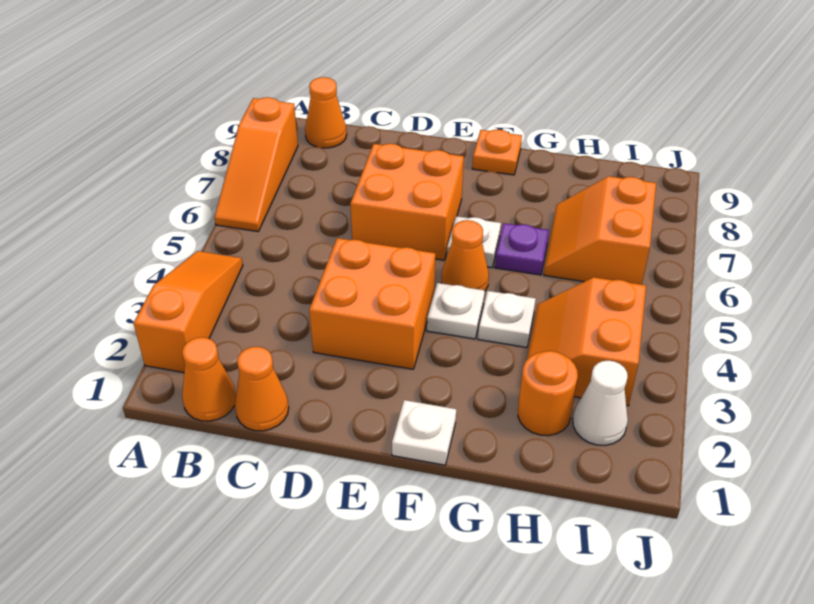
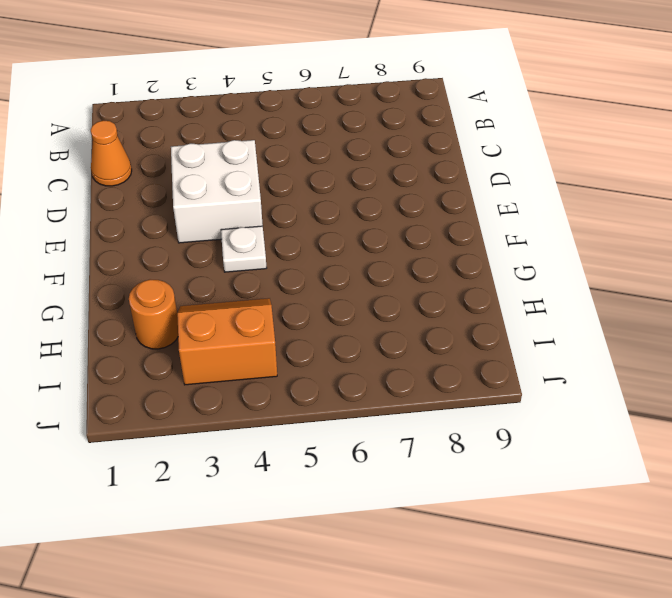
white 2x2 brick [171,140,263,243] -> orange 2x2 brick [309,238,435,369]
none -> orange 1x3 slope [133,251,243,373]
none -> orange 1x3 slope [214,97,298,231]
none -> orange 1x1 cone [182,337,236,421]

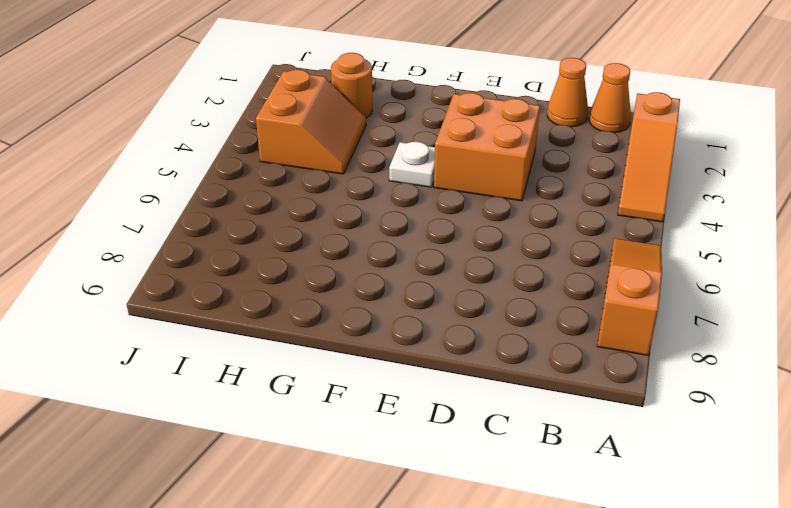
none -> orange 1x1 cone [305,77,347,148]
none -> orange 2x2 brick [350,144,464,260]
none -> white 1x1 plate [392,400,456,465]

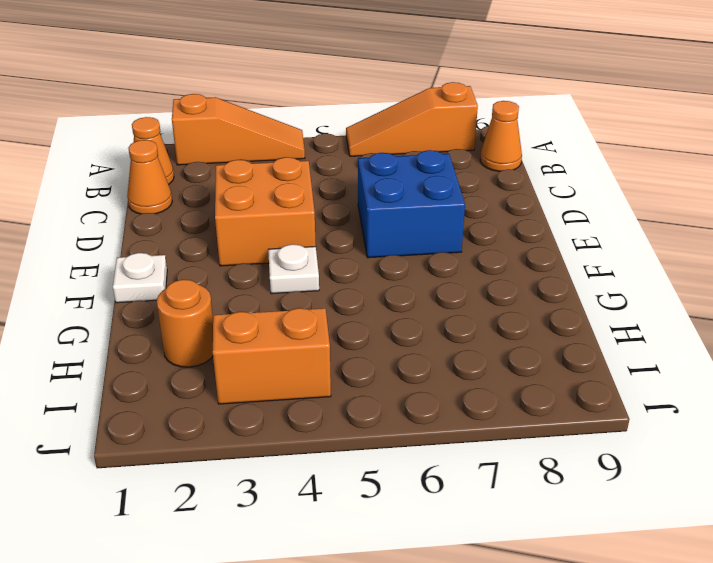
blue 2x2 brick [358,150,465,258] -> orange 2x2 brick [350,144,464,260]
none -> orange 1x1 cone [442,220,489,291]
none -> white 1x1 plate [447,216,501,267]
none -> orange 1x1 plate [472,130,522,175]

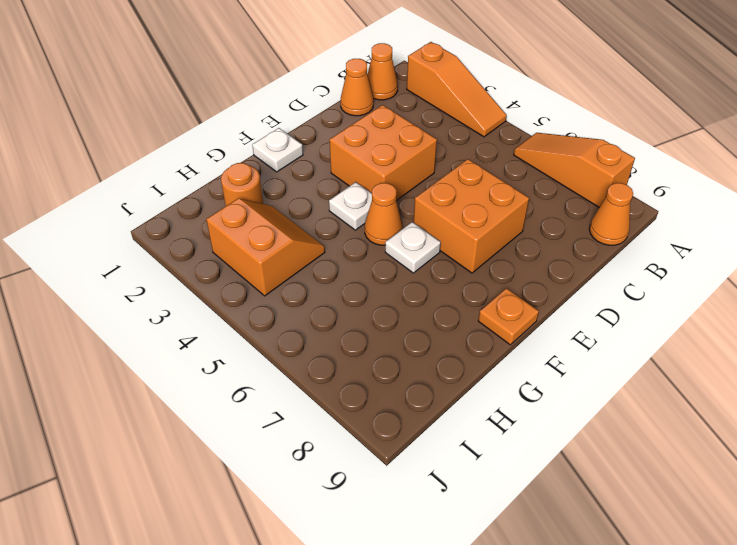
none -> white 1x1 plate [478,291,536,347]
none -> purple 1x1 plate [495,223,549,275]
none -> orange 2x2 slope [544,176,656,285]

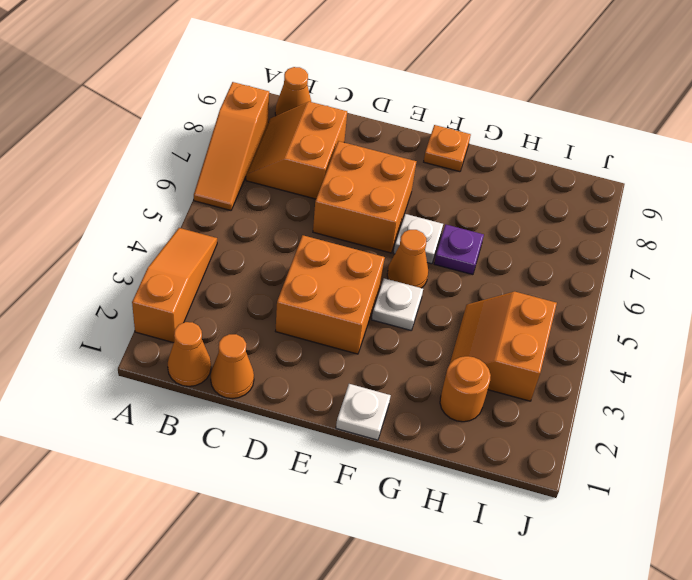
orange 2x2 slope [246,102,347,199] -> orange 2x2 slope moved to [544,176,656,285]
none -> white 1x1 plate [478,291,536,347]
none -> white 1x1 cone [573,360,628,445]

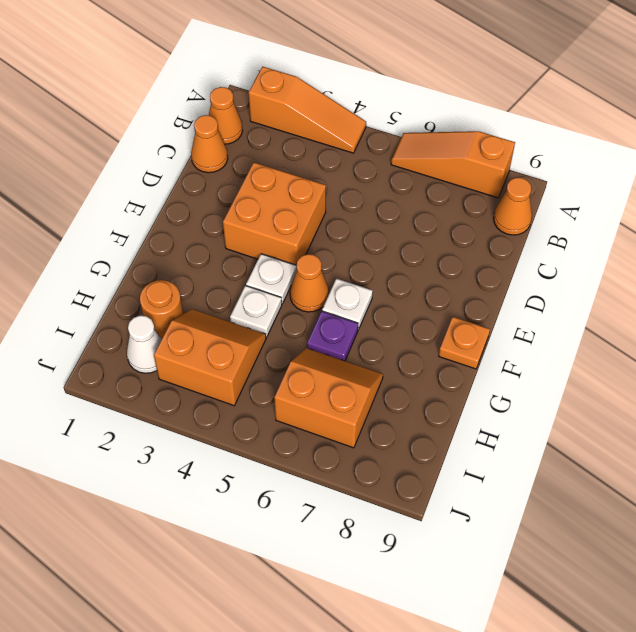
none -> orange 2x2 brick [350,144,464,260]
none -> white 1x1 plate [392,400,456,465]

